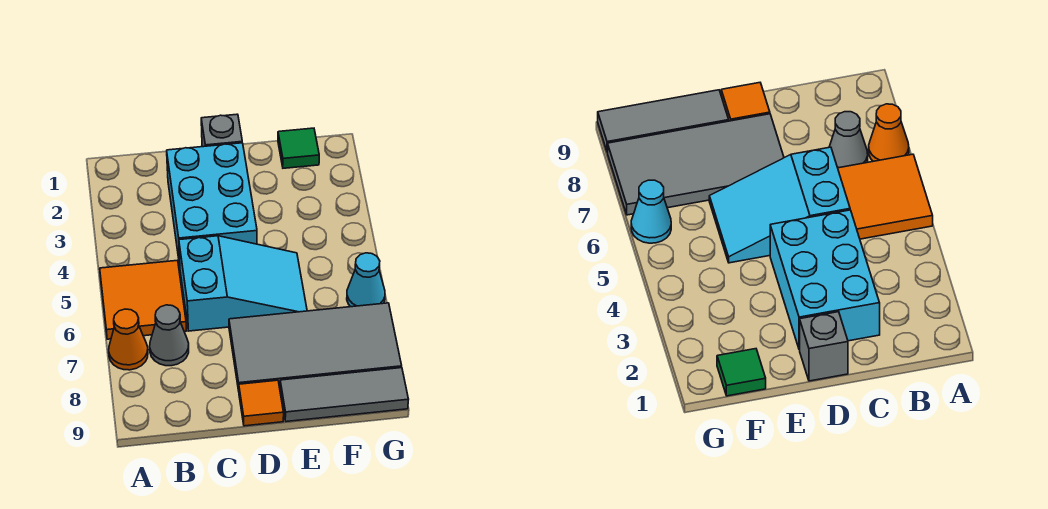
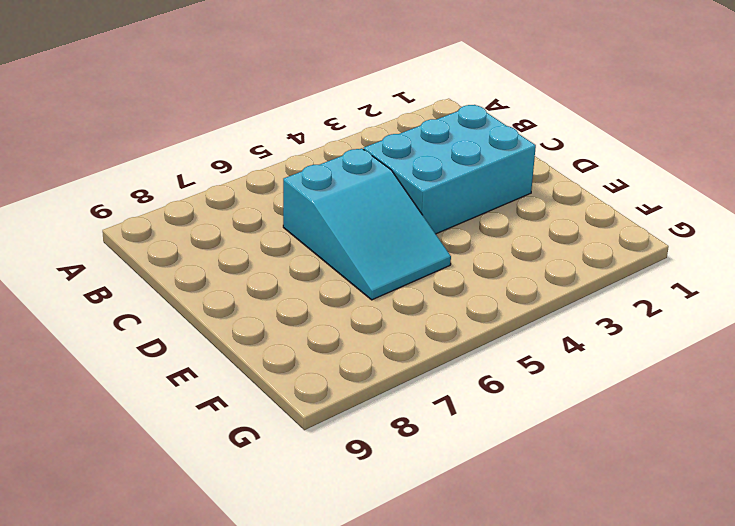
none -> orange 2x2 tile [100,260,186,339]
none -> orange 1x1 cone [109,309,148,370]

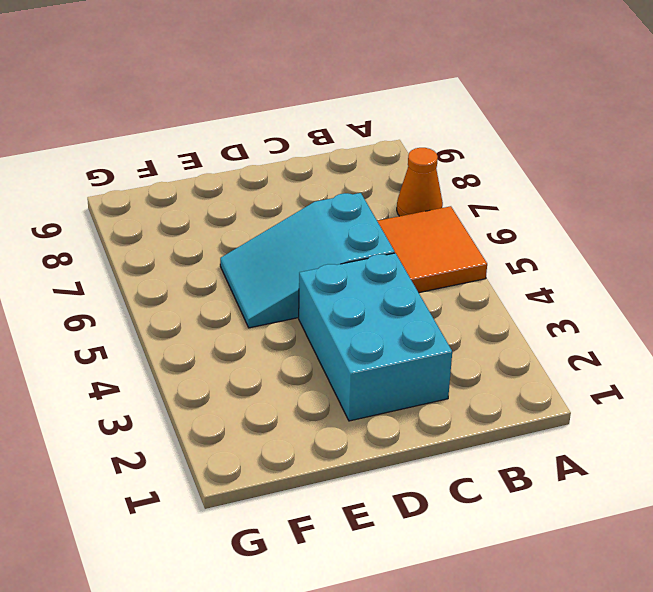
none -> grey 1x1 cone [150,305,189,366]
none -> grey 1x1 brick [201,114,242,147]

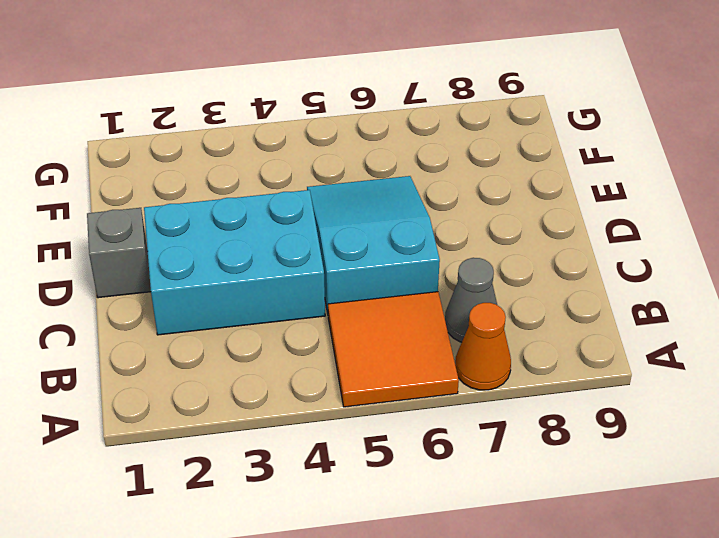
none -> grey 2x4 tile [229,303,402,391]
none -> orange 1x1 tile [239,380,284,426]

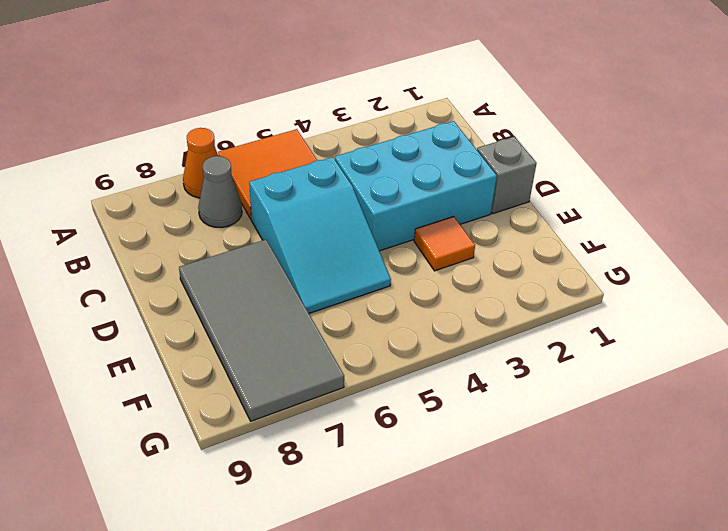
orange 1x1 tile [414,217,475,271] -> orange 1x1 tile moved to [239,380,284,426]
none -> grey 1x3 tile [280,368,409,422]
none -> green 1x1 tile [278,128,319,168]

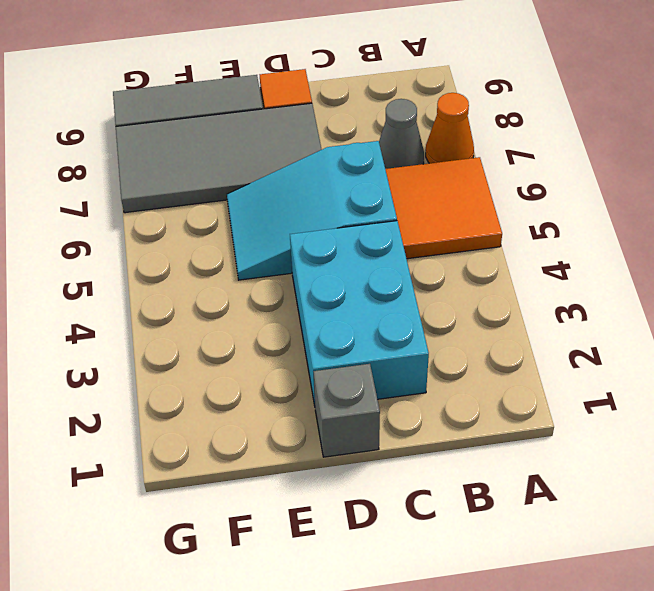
none -> green 1x1 tile [278,128,319,168]
none -> cyan 1x1 cone [347,253,385,307]

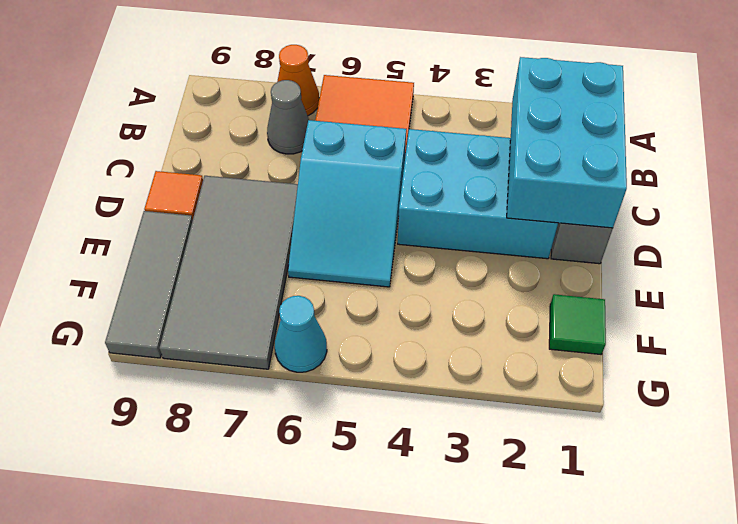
cyan 2x3 brick [507,57,627,228] -> none

